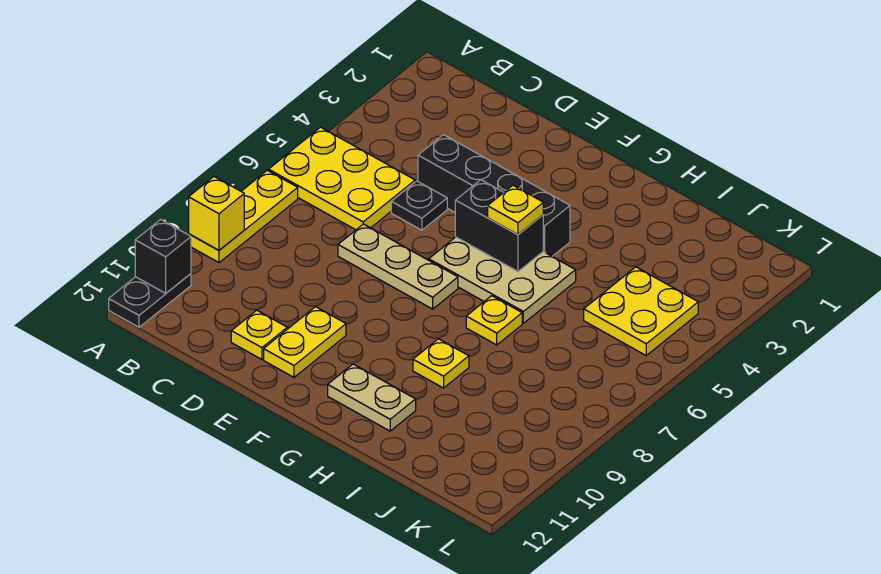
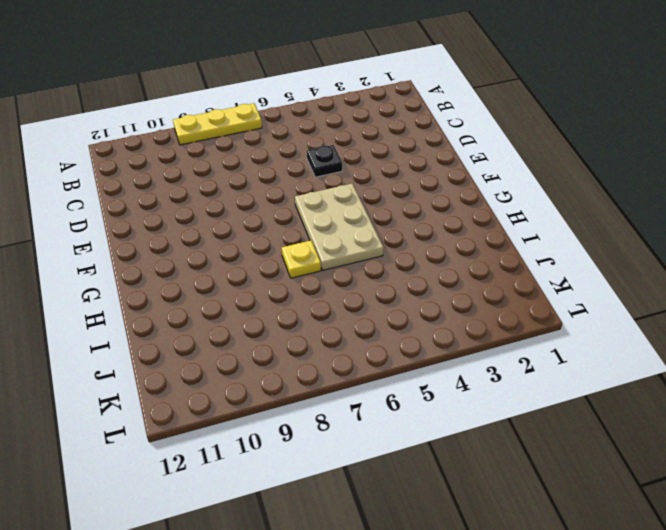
none -> yellow 2x3 plate [269,127,415,230]
none -> black 1x2 plate [109,274,191,327]
none -> black 1x4 brick [418,135,570,256]

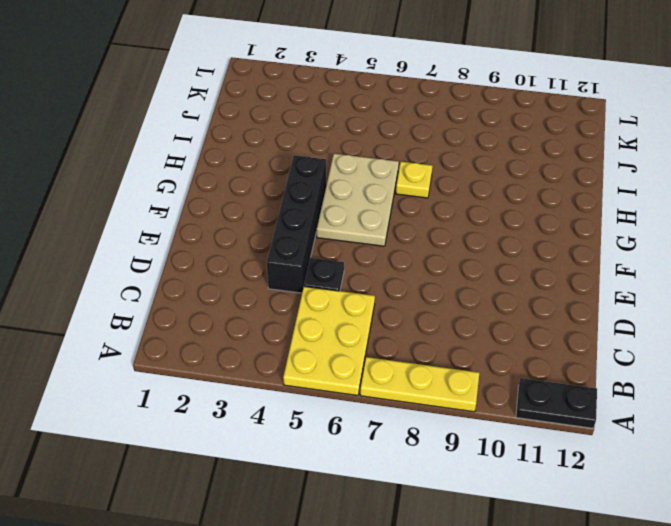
none -> tan 1x3 plate [338,224,458,309]
none -> yellow 1x1 plate [231,310,287,359]
none -> yellow 1x2 plate [264,307,346,377]

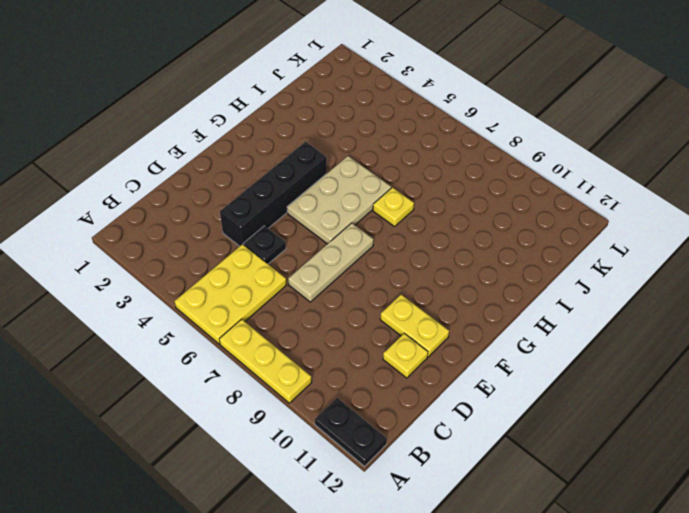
none -> tan 1x2 plate [328,364,416,431]
none -> yellow 1x1 plate [413,339,469,388]
none -> yellow 2x2 plate [584,267,698,355]

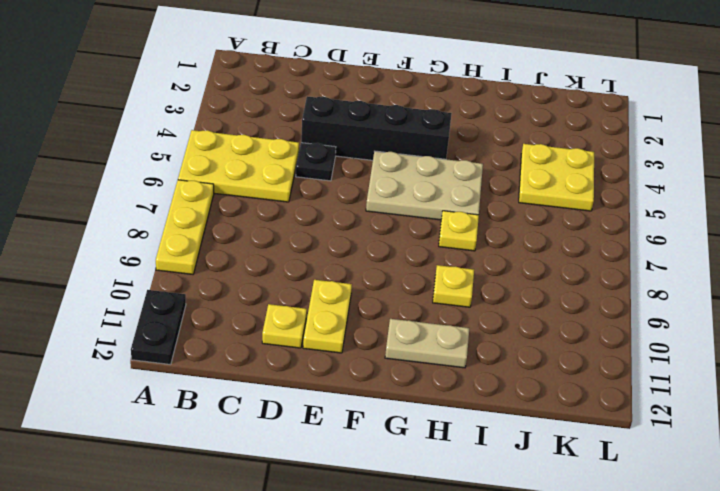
none -> tan 1x3 plate [338,224,458,309]
none -> yellow 1x1 brick [189,177,244,250]
none -> black 1x1 brick [135,219,191,293]

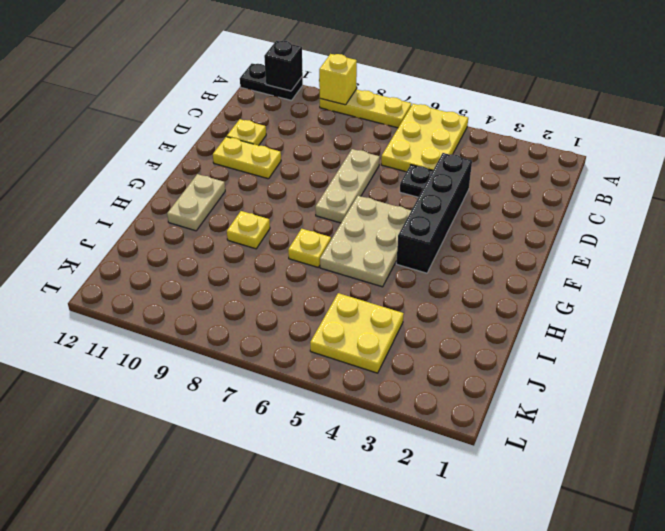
none -> black 1x2 brick [455,180,543,271]
none -> yellow 1x1 plate [488,186,543,235]

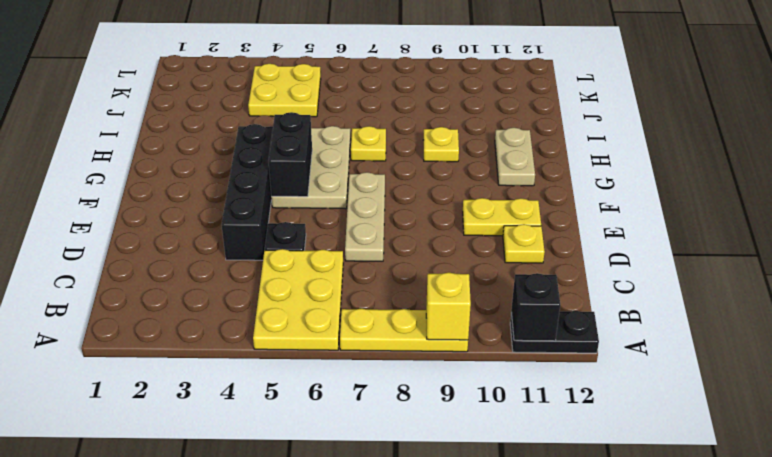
none -> yellow 1x1 plate [488,186,543,235]

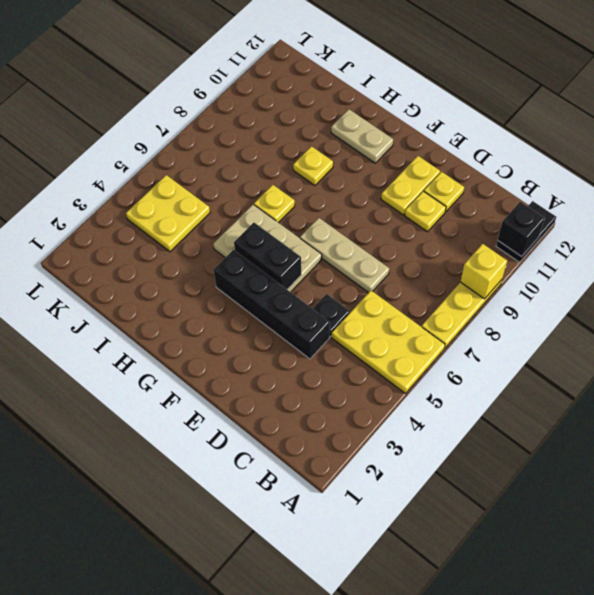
yellow 1x1 plate [405,191,446,232] -> yellow 1x1 plate moved to [488,186,543,235]

